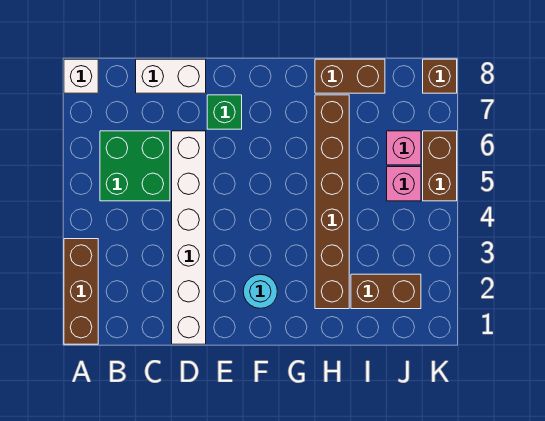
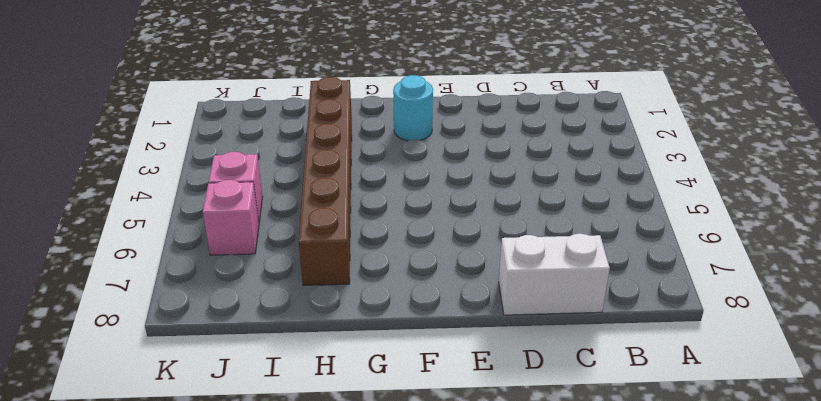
none -> brown 1x3 brick [64,239,98,344]
none -> white 1x1 brick [64,59,98,93]
none -> green 2x2 brick [100,131,170,201]

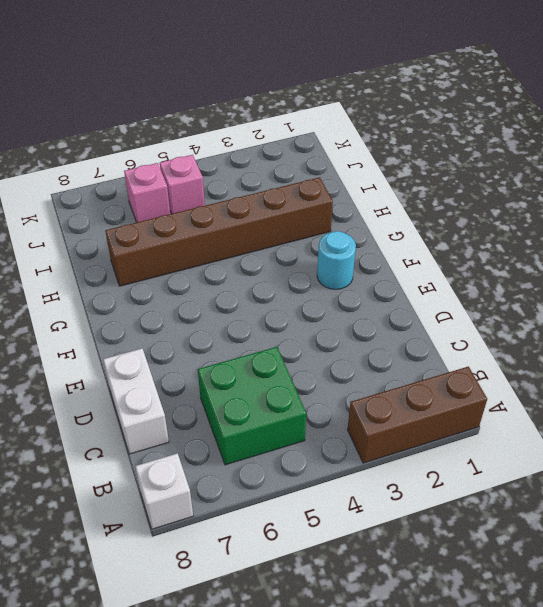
none -> white 1x6 brick [172,131,206,344]
none -> green 1x1 brick [207,95,242,129]
none -> brown 1x2 brick [315,59,385,93]

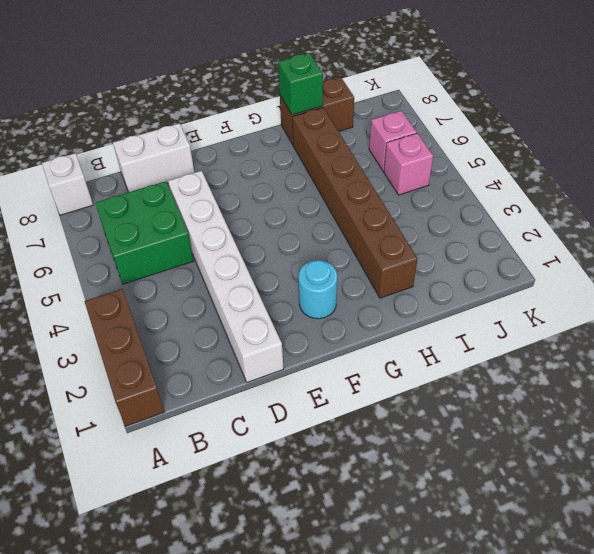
green 1x1 brick [278,53,323,115] -> green 1x1 brick moved to [207,95,242,129]
none -> brown 1x2 brick [351,274,421,309]
none -> brown 1x2 brick [423,131,457,201]
none -> brown 1x1 brick [423,59,457,93]

